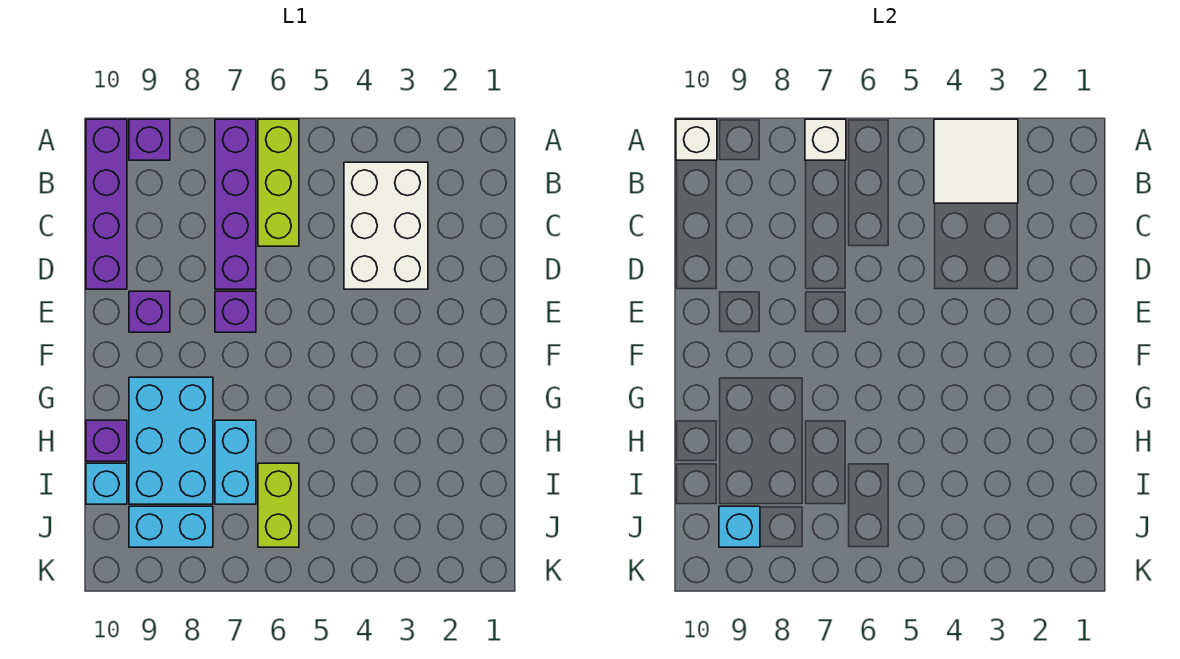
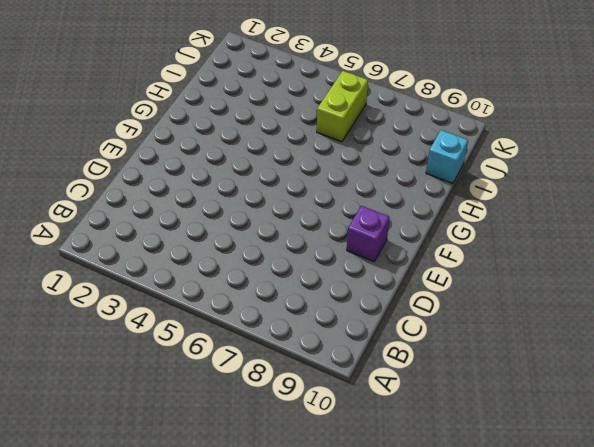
none -> lime 1x3 brick [258,119,299,246]
none -> purple 1x4 brick [215,119,256,289]
none -> purple 1x1 brick [129,119,170,160]

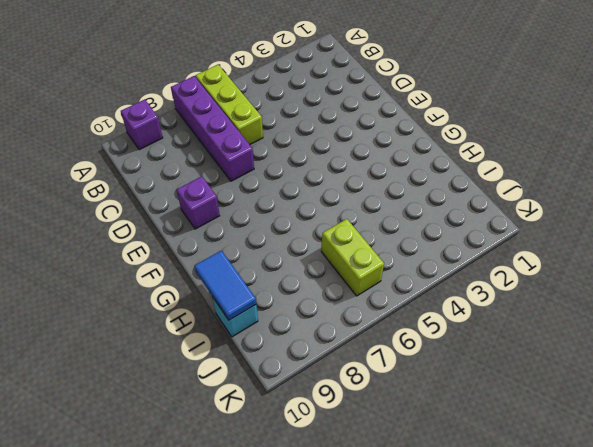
blue 1x2 tile [194,251,256,320] -> none
none -> purple 1x4 brick [86,119,127,289]
none -> white 2x3 brick [344,162,428,289]
none -> purple 1x1 brick [215,291,256,332]

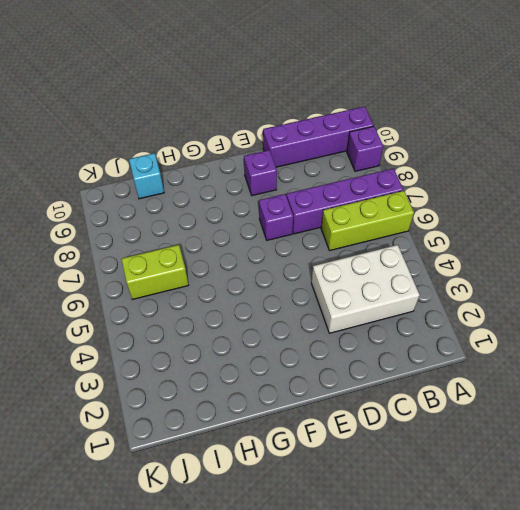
none -> cyan 2x3 brick [129,377,213,504]
none -> cyan 1x2 brick [215,420,256,504]
none -> purple 1x1 brick [86,420,127,461]

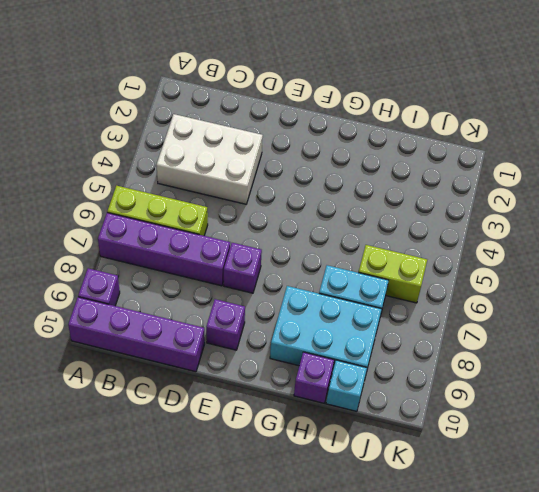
none -> cyan 1x2 brick [129,506,213,547]
none -> white 2x2 tile [934,119,1018,203]
none -> white 1x1 brick [805,119,846,160]

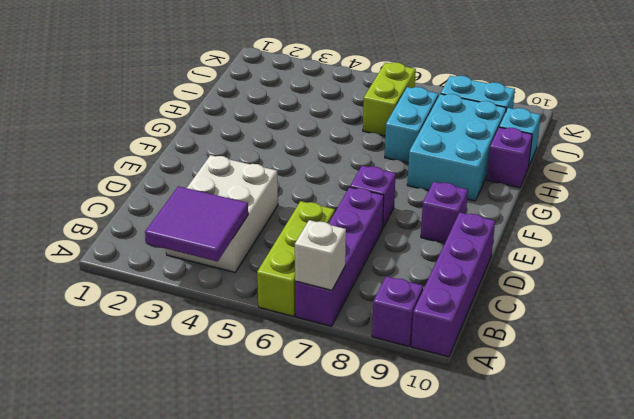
purple 2x2 tile [145,186,248,261] -> white 2x2 tile [934,119,1018,203]
none -> white 1x1 brick [676,119,717,160]
none -> cyan 1x1 brick [719,506,760,547]

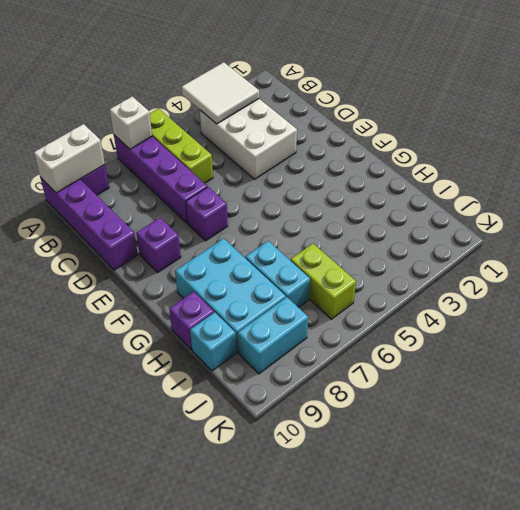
white 1x2 brick [34,124,105,193] -> white 1x1 brick [676,119,717,160]
none -> cyan 1x1 brick [719,506,760,547]

